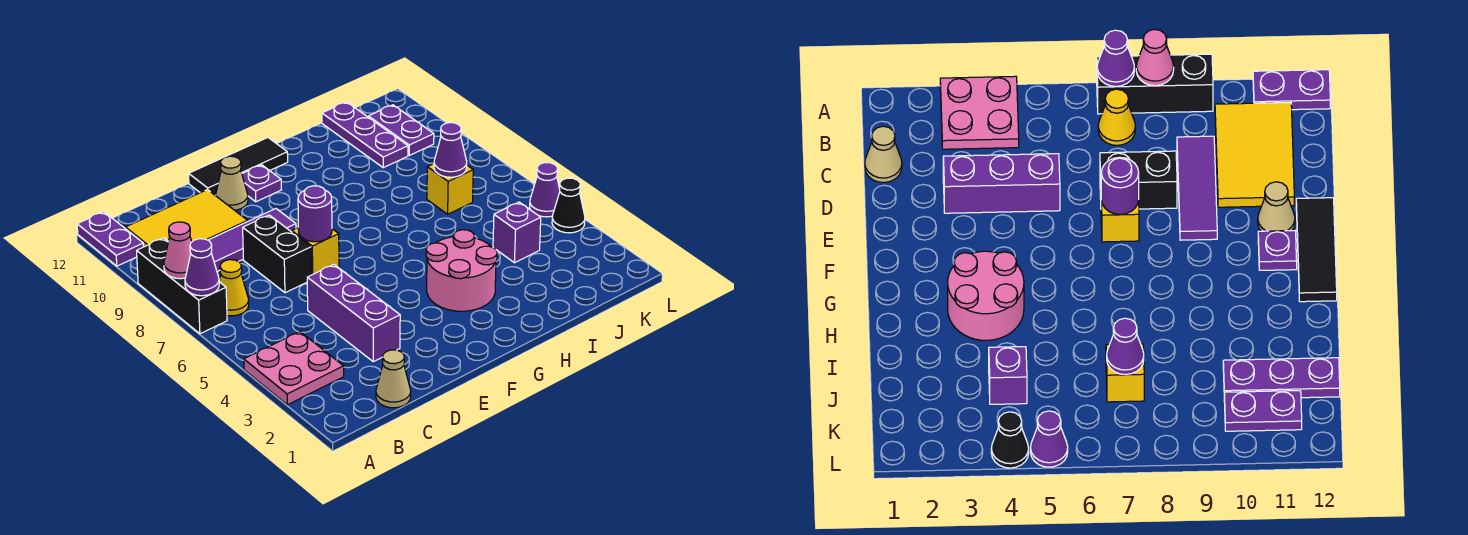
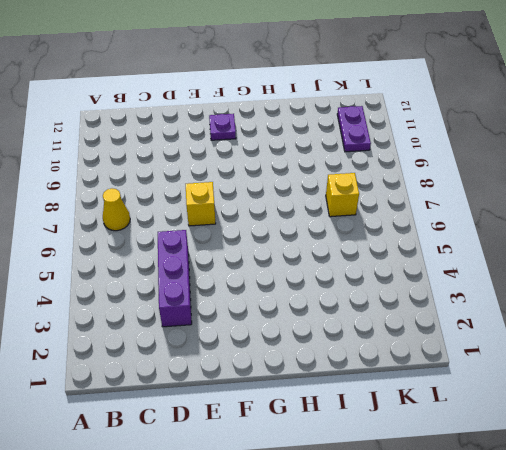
none -> pink 2x2 plate [244,332,344,405]
none -> black 1x3 brick [137,238,227,334]
none -> purple 1x2 plate [77,212,143,266]

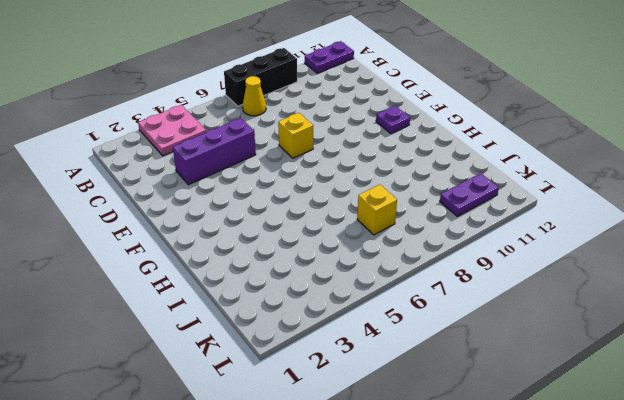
none -> yellow 2x3 tile [125,190,248,247]
none -> tan 1x1 cone [376,350,411,408]
none -> purple 1x3 tile [208,209,296,272]

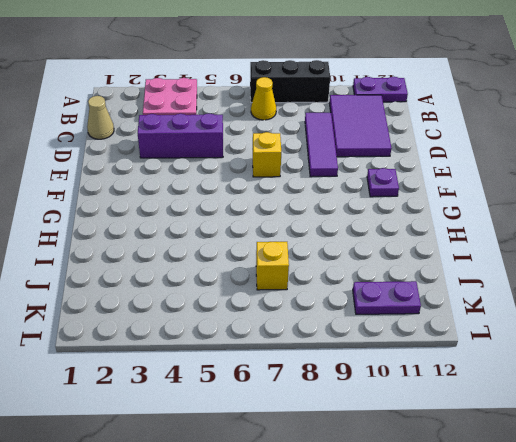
purple 2x3 tile [329,95,392,157] -> yellow 2x3 tile [125,190,248,247]
none -> black 1x2 brick [243,215,311,293]
none -> tan 1x1 cone [215,156,248,210]
none -> black 1x3 tile [189,138,288,195]

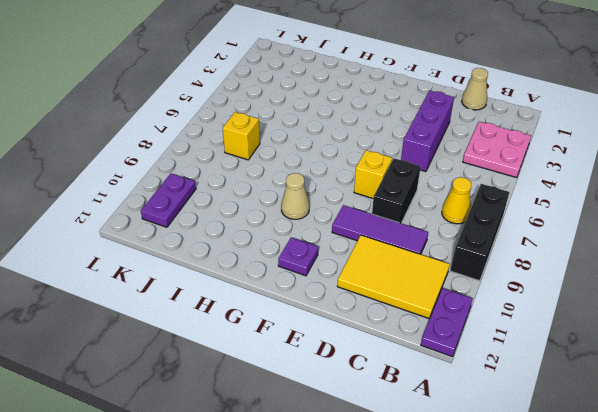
tan 1x1 cone [281,173,309,219] -> tan 1x1 cone moved to [215,156,248,210]
none -> black 1x3 tile [189,138,288,195]
none -> pink 2x2 round brick [426,230,497,311]
none -> purple 1x1 brick [493,202,541,263]

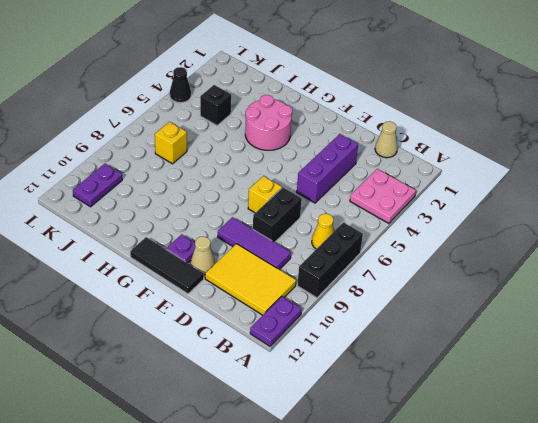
black 1x1 brick [200,85,231,125] -> purple 1x1 brick [493,202,541,263]
none -> purple 1x3 plate [322,102,408,168]
none -> purple 1x1 cone [530,163,560,217]
none -> purple 1x1 cone [185,239,219,296]

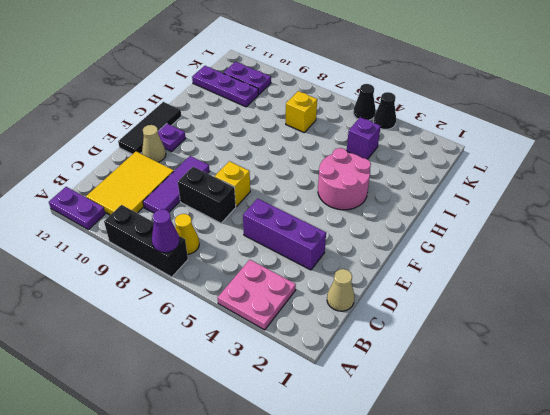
black 1x1 cone [353,84,376,120] -> purple 1x1 cone [530,163,560,217]
none -> pink 1x1 cone [164,222,192,279]
none -> purple 1x1 round brick [298,186,332,242]
none -> purple 1x1 cone [434,123,467,177]

